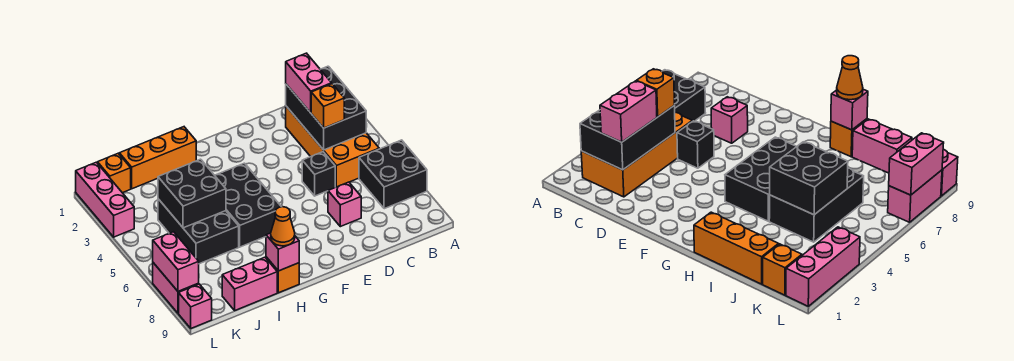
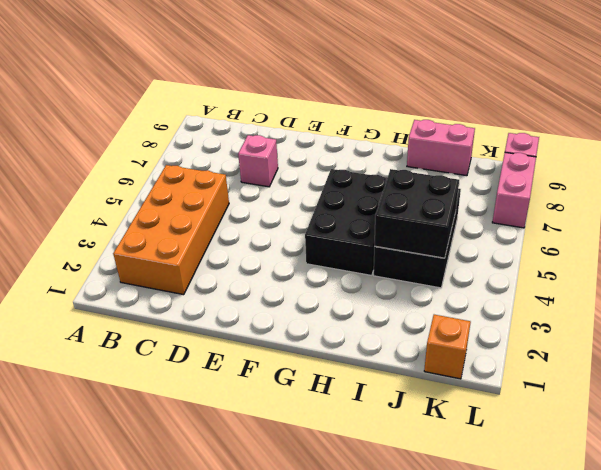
none -> black 2x2 brick [359,140,427,209]
none -> black 1x1 brick [302,152,335,196]
none -> orange 1x3 brick [119,127,196,189]

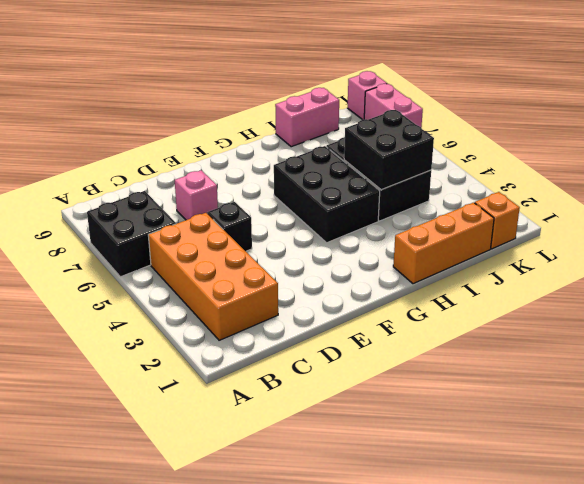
none -> orange 1x1 brick [266,257,299,293]
none -> pink 1x3 brick [76,162,134,237]
none -> black 2x3 brick [286,66,366,150]

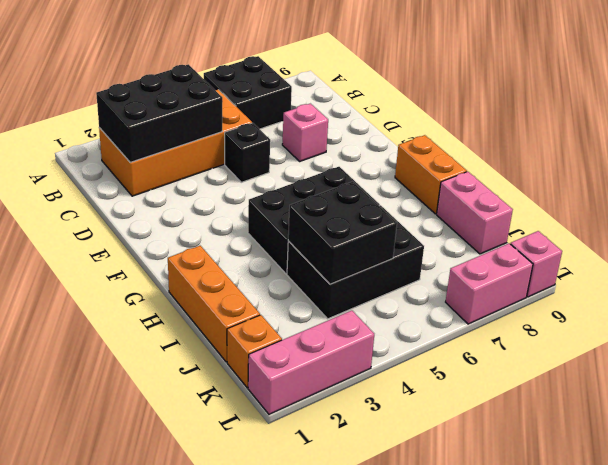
orange 1x2 brick [395,135,467,214] -> orange 1x1 brick [266,257,299,293]
none -> pink 1x1 brick [266,233,299,271]
none -> pink 1x2 brick [153,232,199,291]
none -> pink 1x2 brick [286,53,332,113]

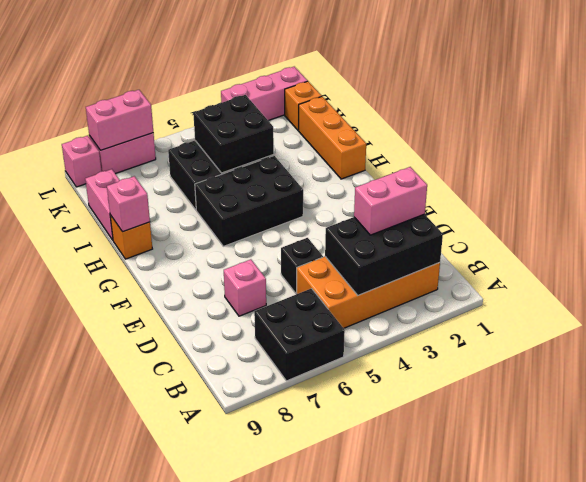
none -> orange 1x1 brick [311,84,344,128]
none -> orange 1x1 cone [271,207,295,246]

